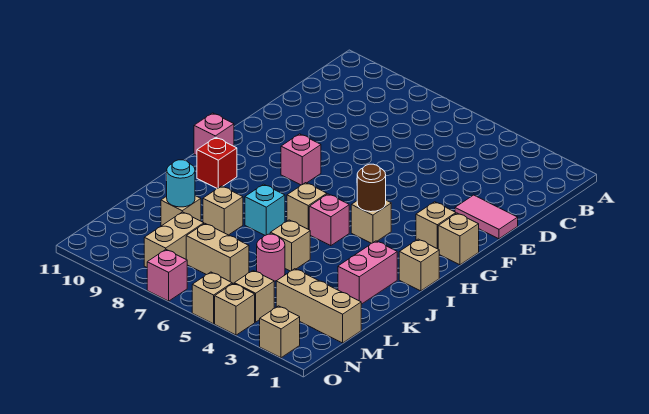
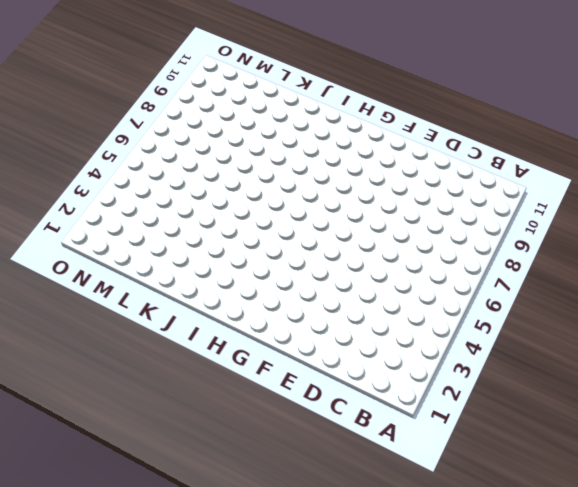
none -> pink 1x2 tile [455,195,518,239]
none -> tan 1x1 brick [438,213,479,265]
none -> tan 1x1 brick [416,202,456,249]

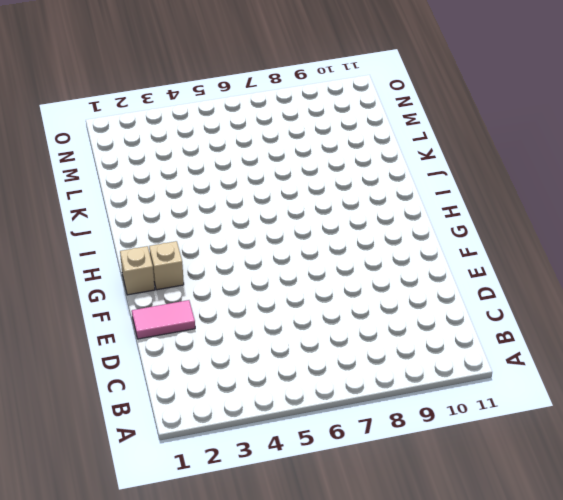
none -> pink 1x1 brick [281,134,321,185]
none -> tan 1x1 brick [351,200,391,243]
none -> pink 1x1 brick [194,113,234,155]

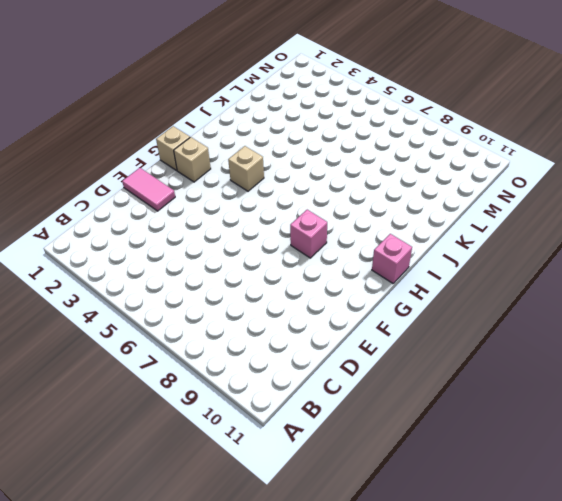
none -> tan 1x1 brick [399,239,439,291]
none -> pink 1x1 brick [309,194,349,246]
none -> tan 1x1 brick [287,183,327,230]

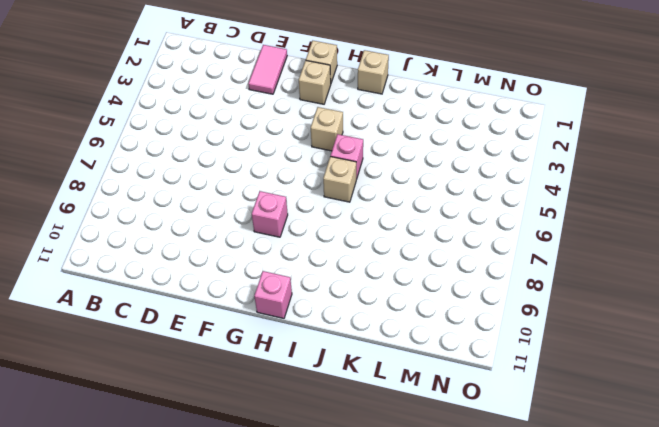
none -> red 1x1 brick [197,137,237,188]
none -> pink 1x2 brick [338,241,397,304]
none -> cyan 1x1 brick [245,184,285,235]

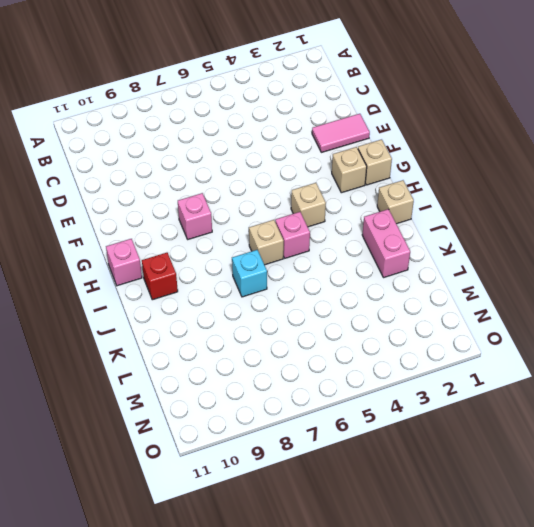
none -> tan 1x1 brick [270,220,310,271]
none -> tan 1x1 brick [203,186,243,235]
none -> pink 1x1 round brick [257,234,285,281]

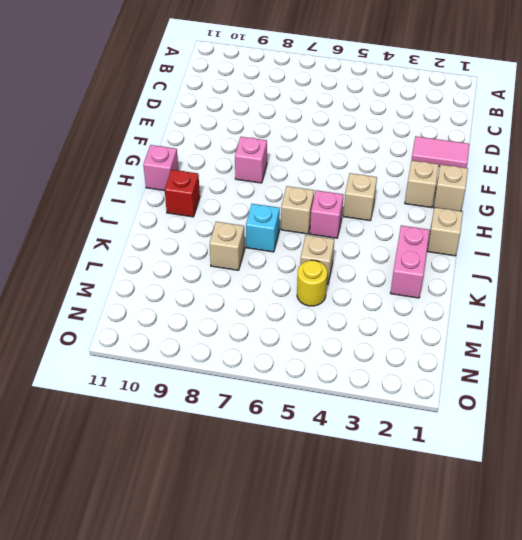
yellow 1x1 round brick [297,260,327,306] -> pink 1x1 round brick [257,234,285,281]
none -> tan 1x1 brick [161,196,201,226]
none -> tan 1x3 brick [276,269,361,343]
none -> tan 1x2 brick [186,224,249,284]

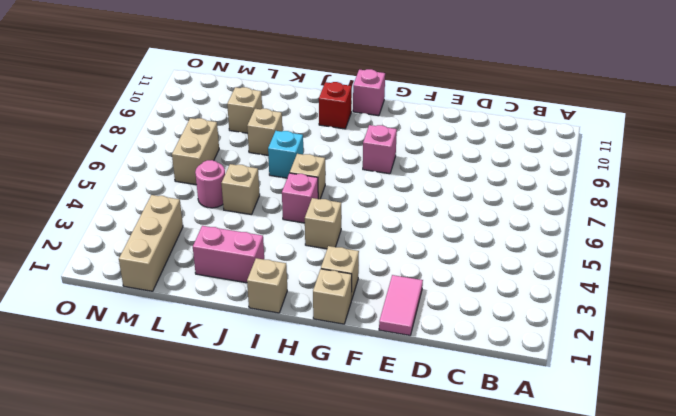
none -> tan 1x2 brick [144,212,204,267]
none -> tan 1x1 brick [234,271,274,322]
none -> tan 1x1 brick [260,306,300,358]

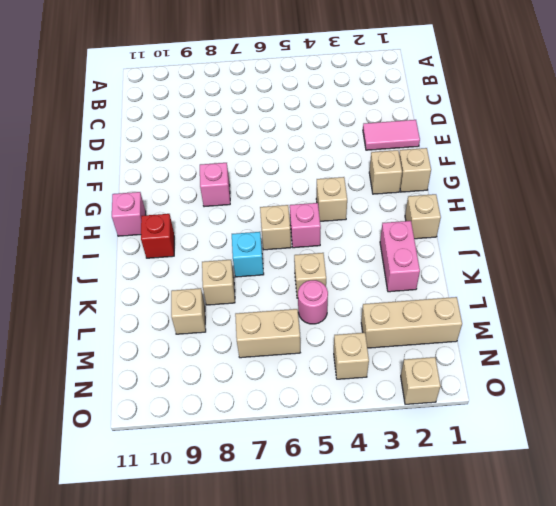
none -> tan 1x2 brick [144,212,204,267]
none -> tan 1x1 brick [215,283,255,335]
none -> tan 1x1 brick [192,272,232,324]

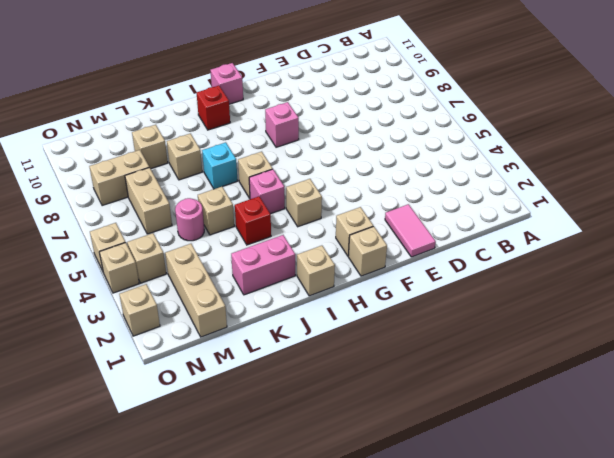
red 1x1 brick [235,196,271,245] -> none
none -> pink 1x1 brick [147,250,187,301]
none -> brown 1x1 round brick [357,164,386,212]
none -> cyan 1x1 round brick [167,160,195,207]

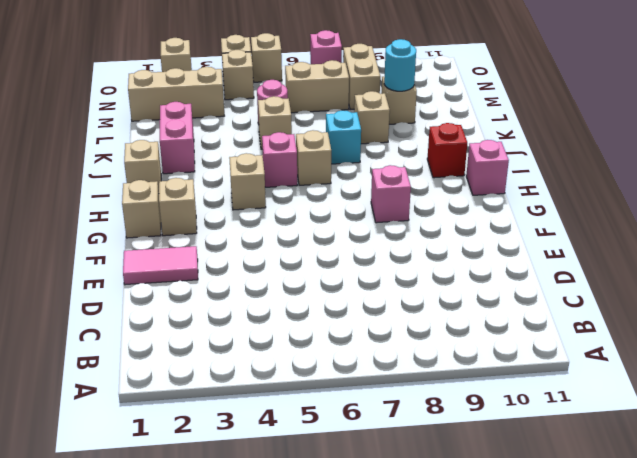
none -> brown 1x1 round brick [357,164,386,212]

